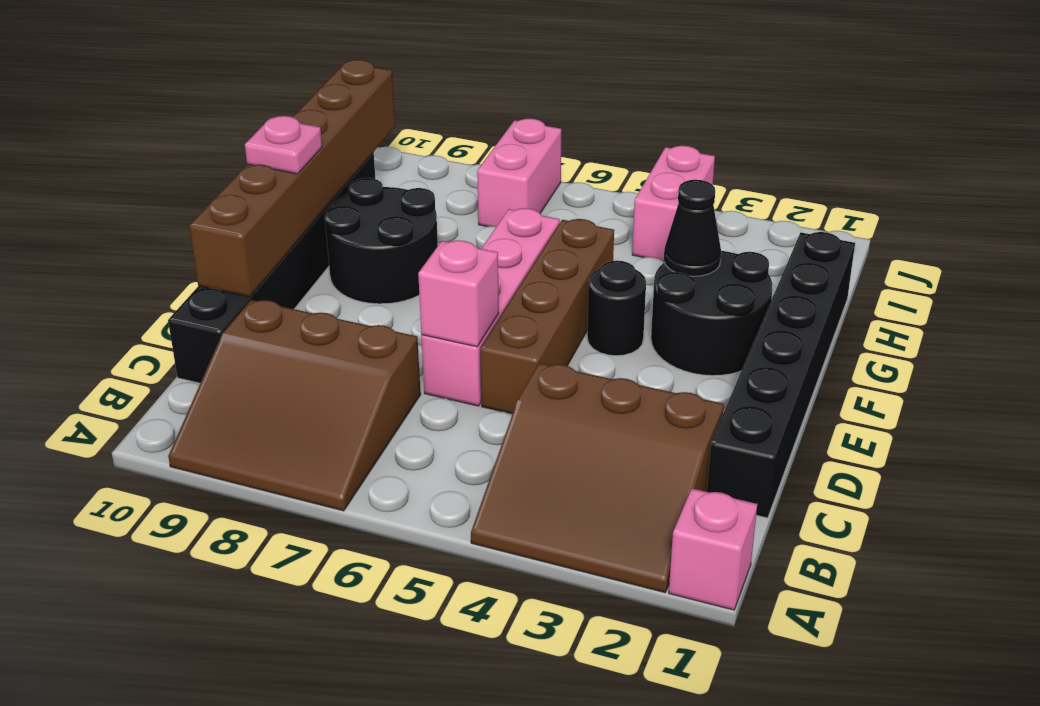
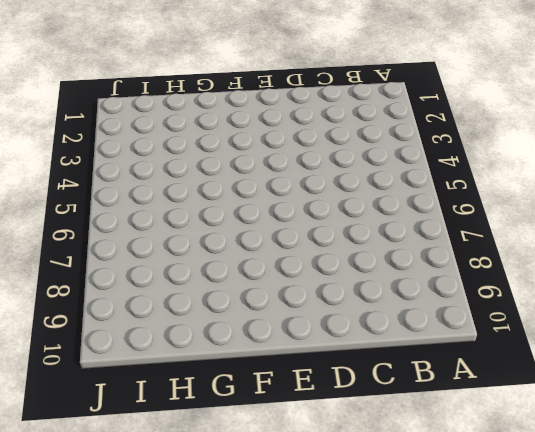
none -> pink 1x1 brick [669,489,757,610]
none -> brown 3x3 slope [471,363,724,593]
none -> brown 3x3 slope [168,300,421,511]

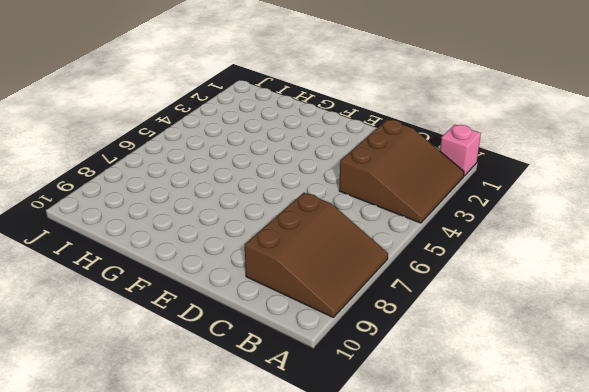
none -> black 1x6 brick [707,232,855,518]
none -> black 1x6 brick [168,152,375,383]
none -> brown 1x4 brick [480,219,614,414]

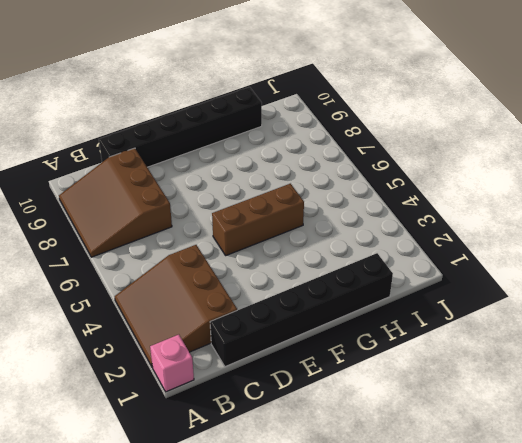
brown 1x3 brick [212,184,304,255] -> brown 1x4 brick [480,219,614,414]
none -> pink 1x4 brick [421,208,560,406]
none -> black 2x2 round brick [651,251,772,376]
none -> black 1x1 round brick [587,261,646,356]

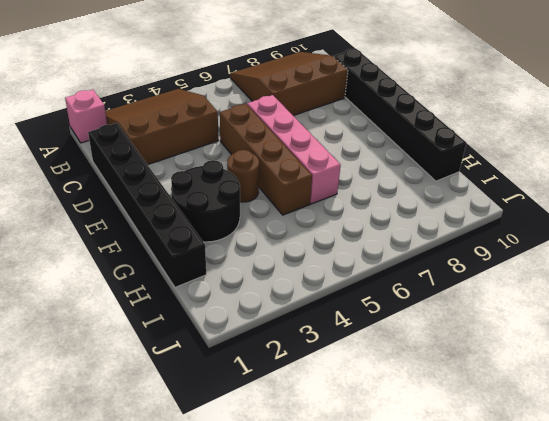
brown 1x1 round brick [227,150,259,202] -> black 1x1 round brick [587,261,646,356]
none -> black 2x2 round brick [325,178,438,304]
none -> pink 1x2 brick [632,146,715,261]
none -> pink 1x2 brick [477,119,561,227]

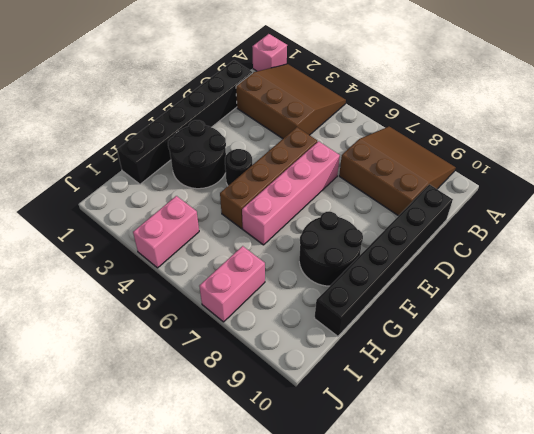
none -> pink 1x1 brick [418,240,499,347]
none -> brown 1x6 brick [189,60,395,297]
none -> black 1x1 cone [664,180,721,276]

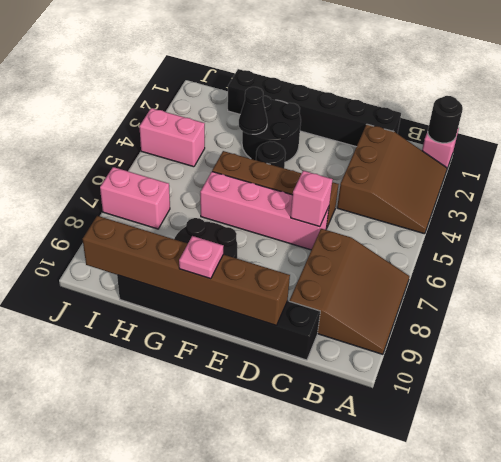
black 1x1 round brick [428,96,463,143] -> none

